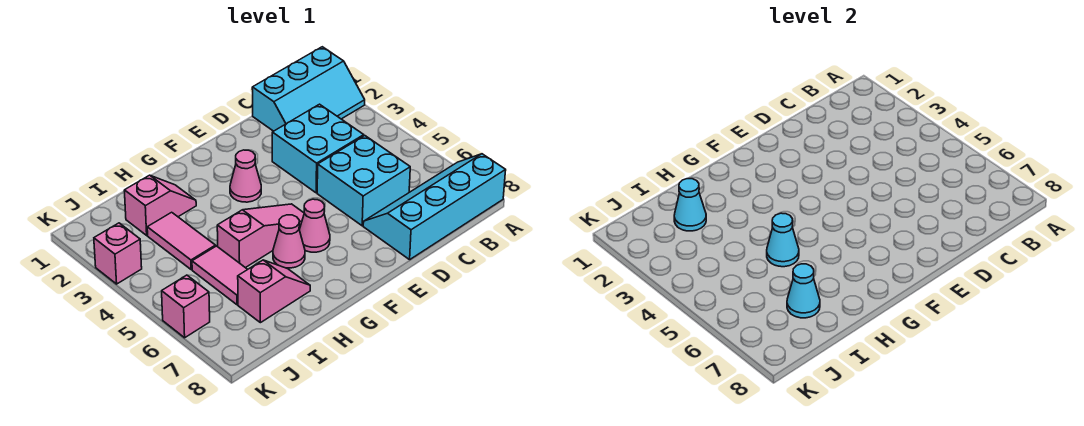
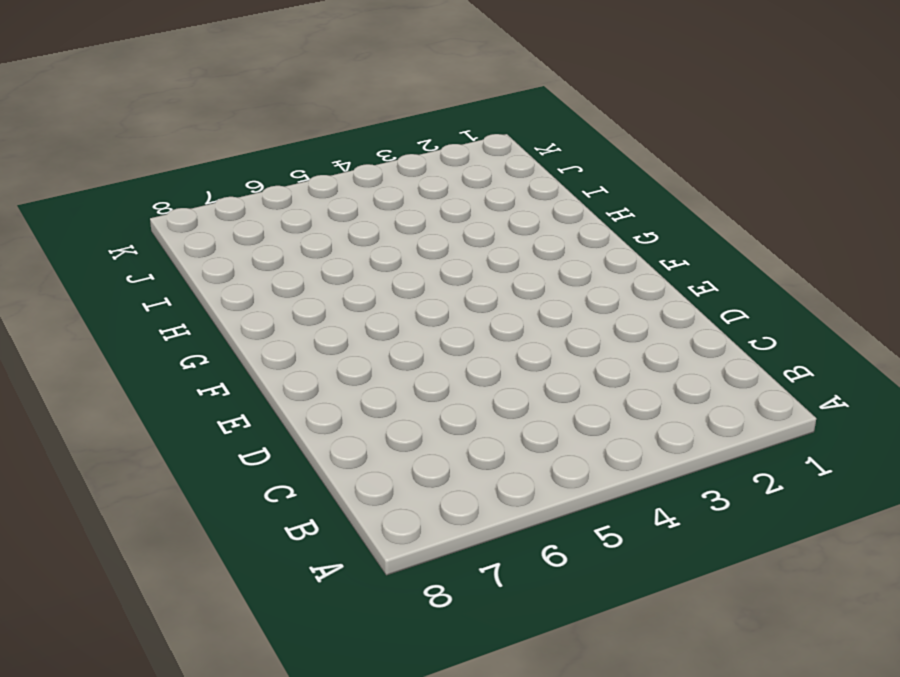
none -> cyan 2x3 slope [252,47,365,131]
none -> cyan 2x4 slope [363,154,506,260]
none -> cyan 2x2 brick [272,104,364,193]

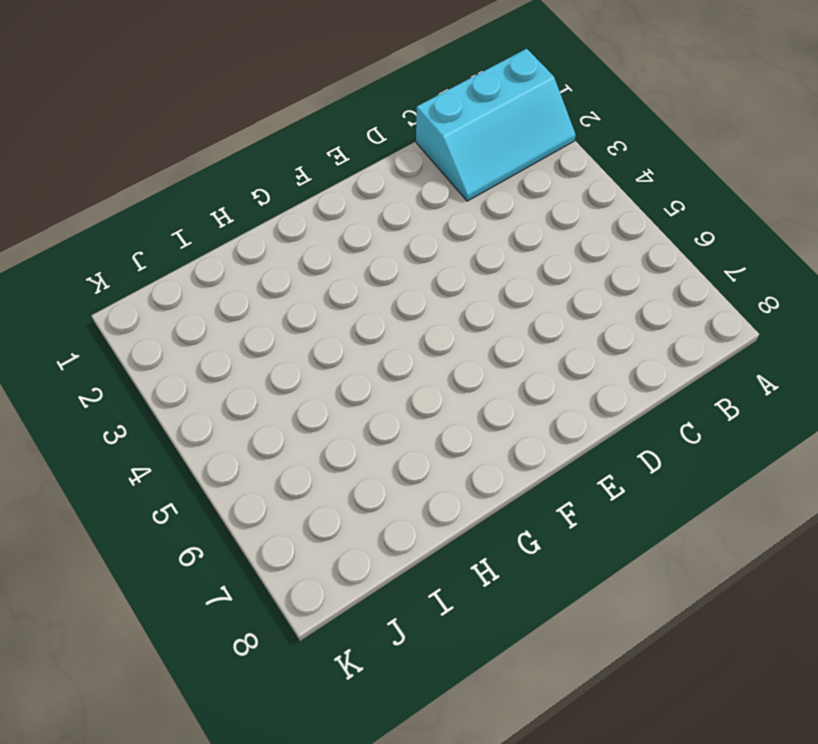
none -> cyan 2x4 slope [363,154,506,260]
none -> cyan 2x2 brick [272,104,364,193]
none -> cyan 2x2 brick [317,136,410,226]

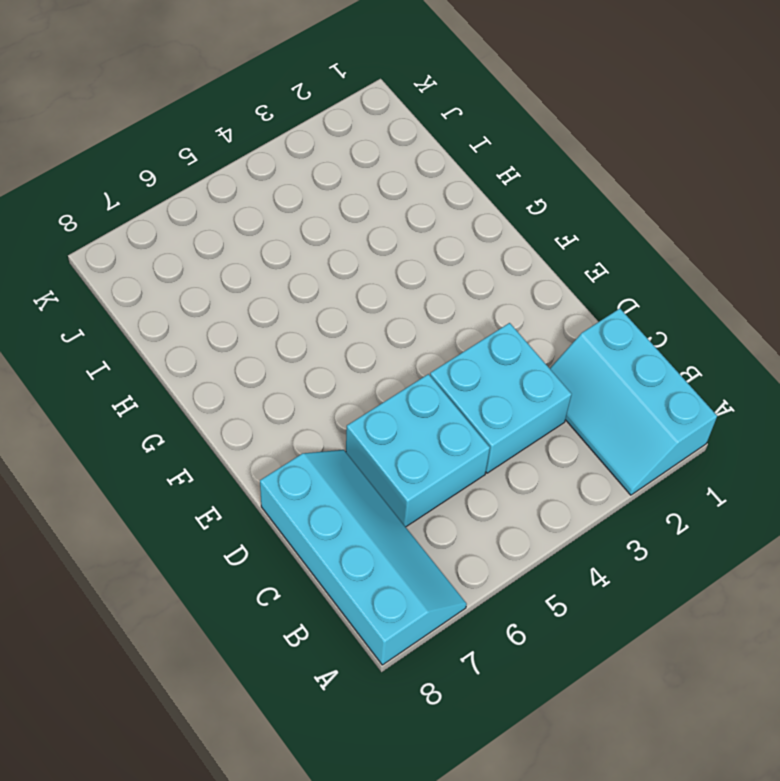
none -> pink 1x1 cone [230,150,261,202]
none -> pink 1x3 slope [217,204,304,268]
none -> pink 1x1 cone [299,199,330,252]

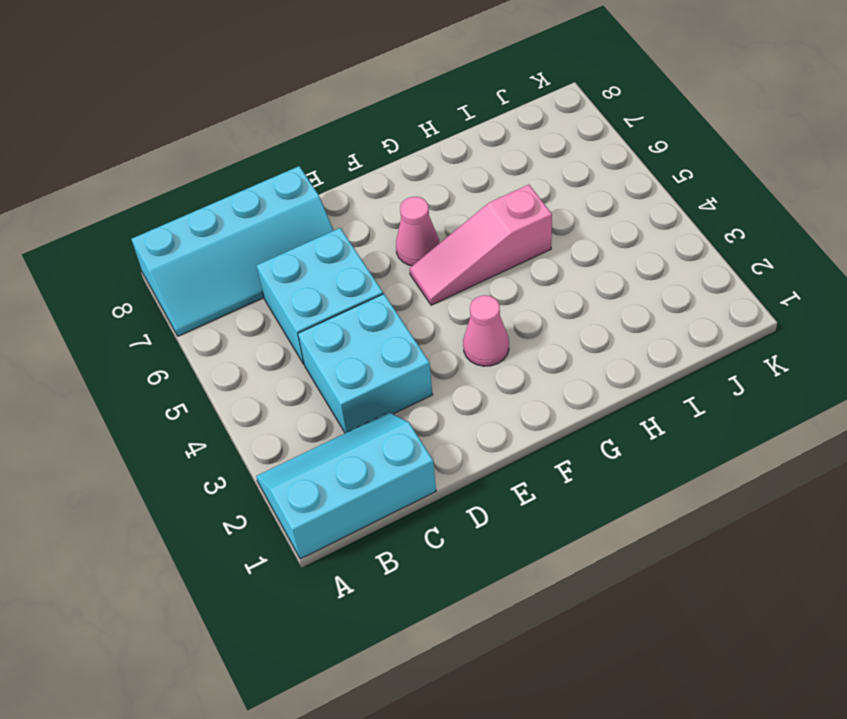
none -> pink 1x1 cone [273,215,305,268]
none -> pink 1x2 slope [124,175,196,235]
none -> pink 1x2 slope [238,260,310,323]

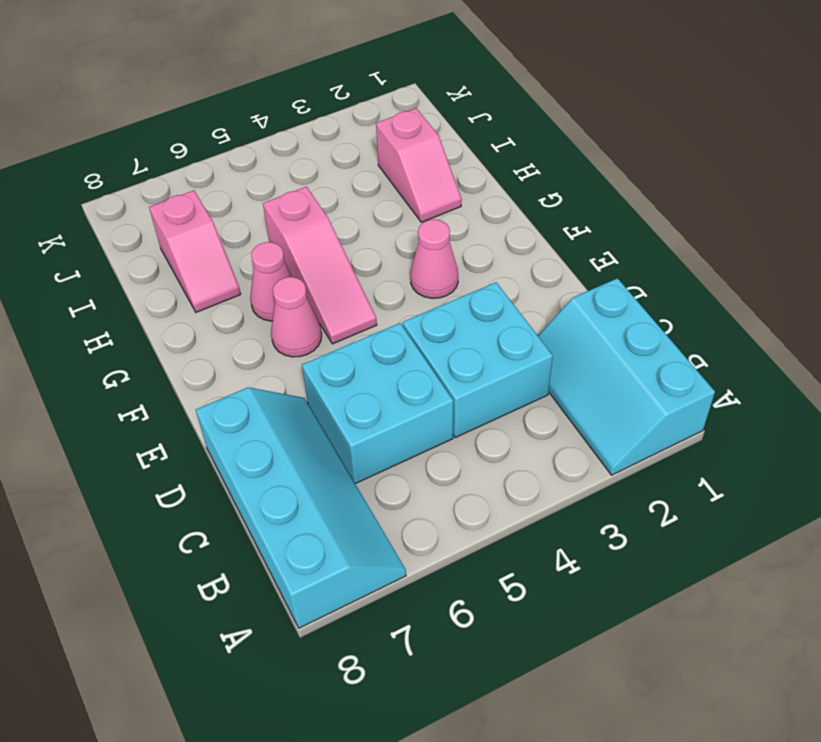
none -> pink 1x2 tile [147,212,215,269]
none -> pink 1x2 tile [192,246,248,305]
none -> pink 1x1 brick [94,223,142,284]

